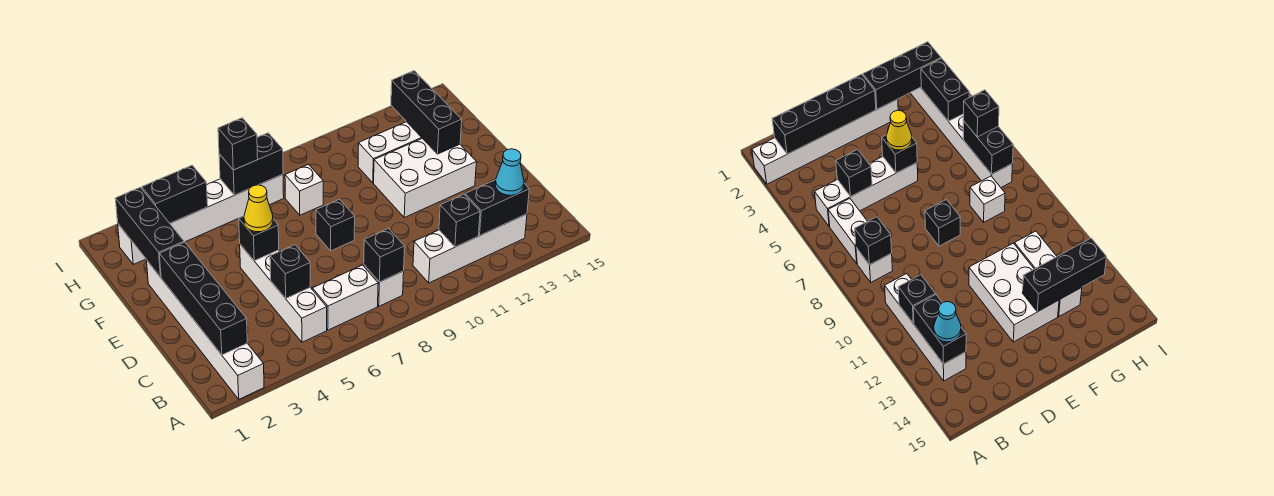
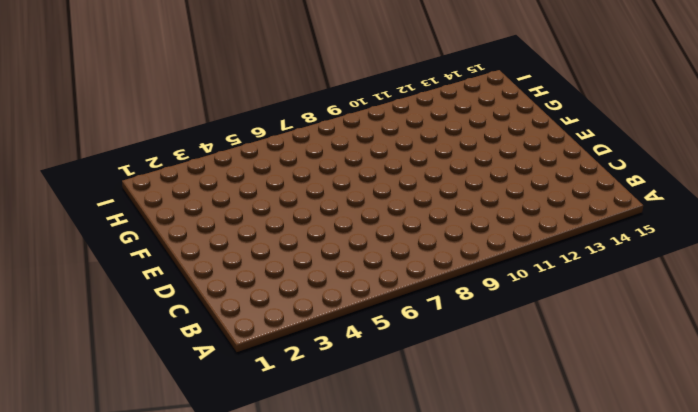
none -> white 1x6 brick [147,261,264,399]
none -> white 1x4 brick [240,244,327,342]
none -> white 1x2 brick [312,265,378,330]

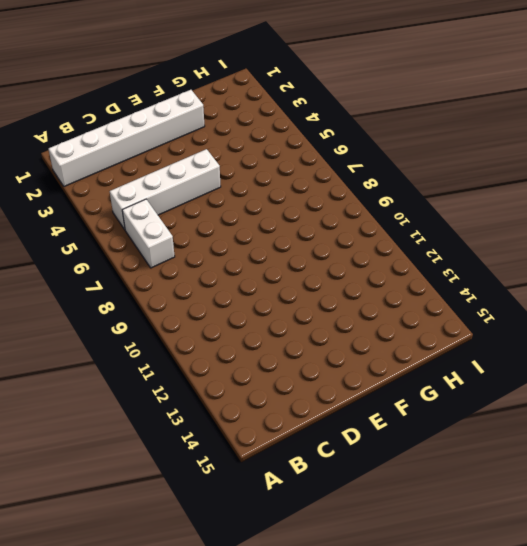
none -> white 1x1 brick [364,265,404,306]
none -> white 1x4 brick [413,214,527,283]
none -> black 1x1 brick [316,199,355,251]

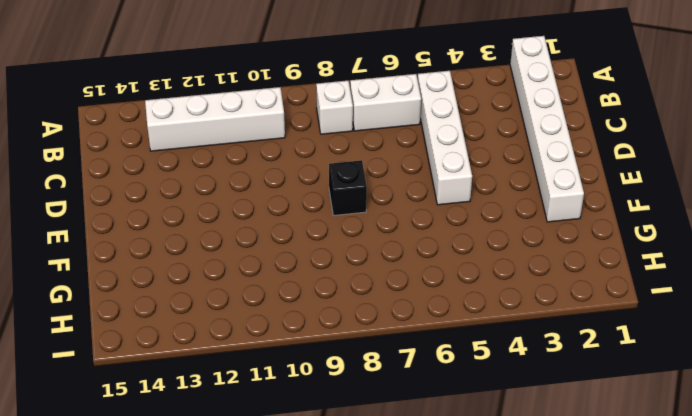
none -> white 2x3 brick [374,138,476,218]
none -> white 1x1 brick [285,165,323,215]
none -> white 1x3 brick [358,122,422,183]

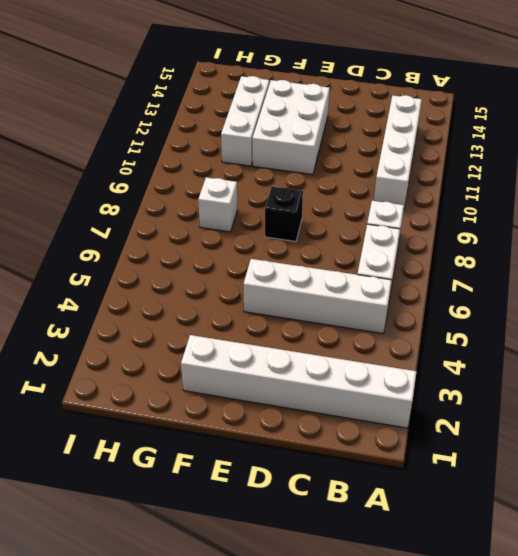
none -> white 1x6 brick [118,174,284,264]
none -> black 1x4 brick [160,242,247,355]
none -> black 1x1 brick [364,228,405,282]

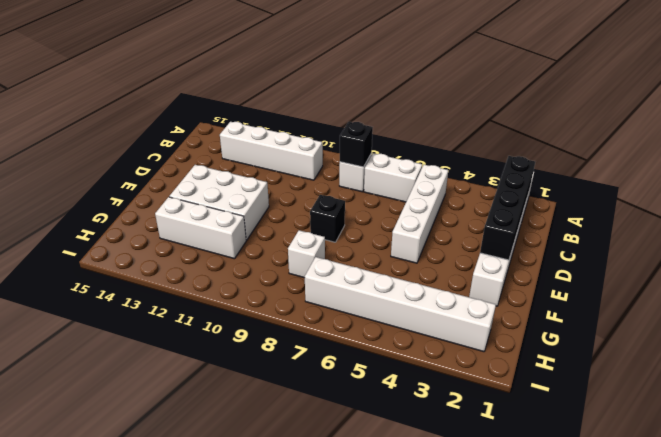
none -> black 1x1 brick [439,194,480,247]
none -> black 1x2 brick [465,180,529,236]
none -> black 1x1 brick [270,245,310,298]

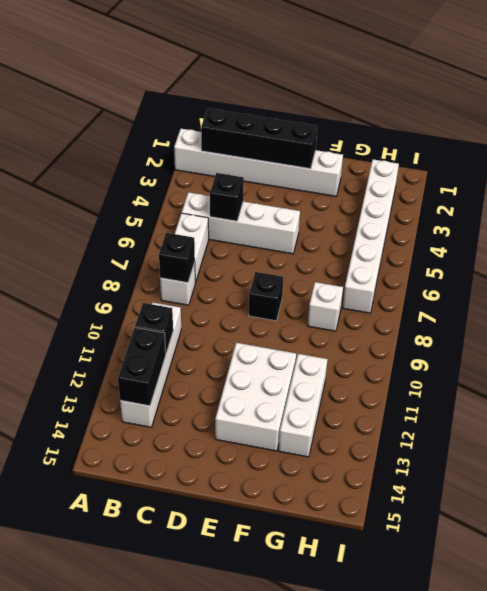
none -> black 1x1 brick [239,216,279,261]
none -> black 1x3 brick [115,187,184,277]
none -> black 1x3 brick [391,71,462,154]

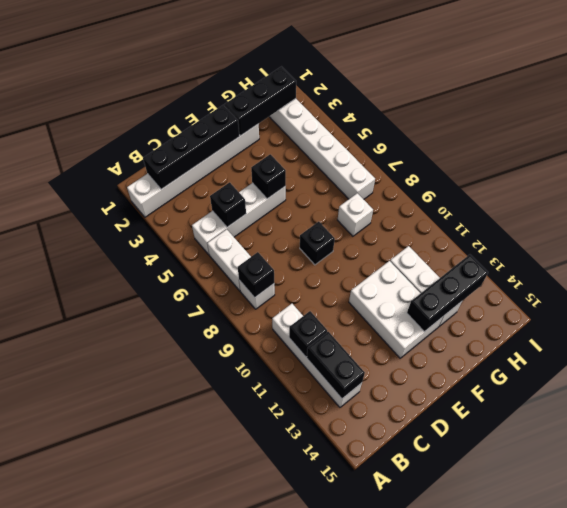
none -> black 1x2 brick [142,165,208,223]
none -> black 1x2 brick [219,133,283,195]
none -> cyan 1x1 cone [495,149,524,195]

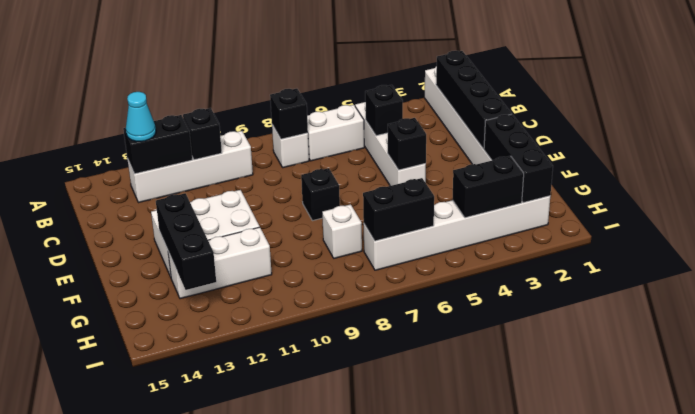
none -> yellow 1x1 cone [244,185,273,232]
none -> black 1x1 brick [218,118,258,170]

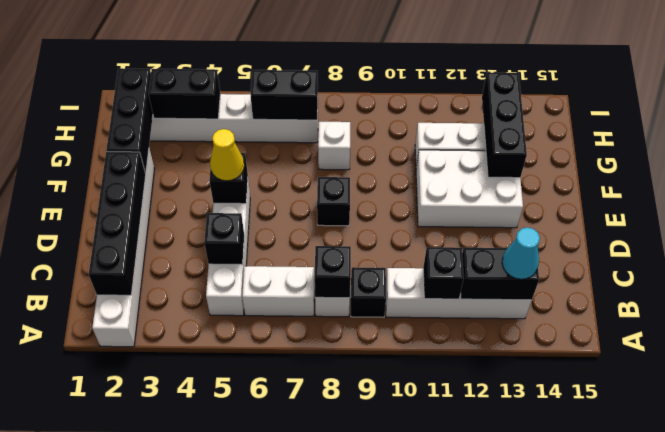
black 1x1 brick [351,267,386,317] -> black 1x1 brick moved to [218,118,258,170]

